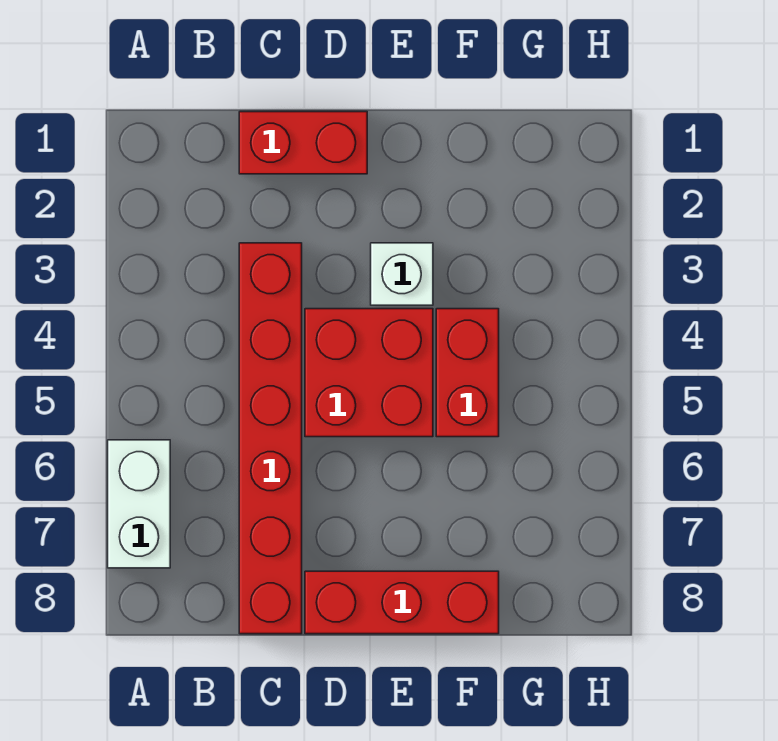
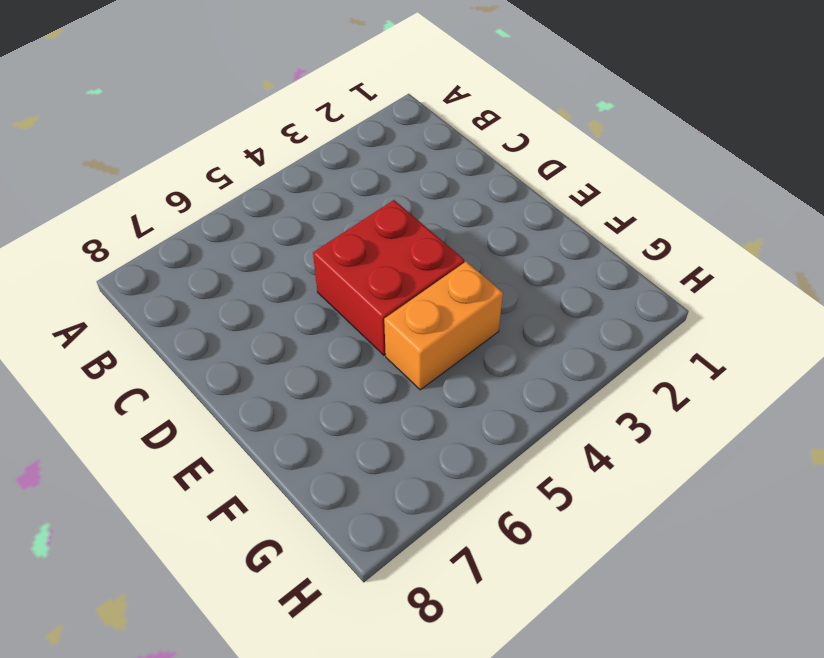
orange 1x2 brick [384,261,503,390] -> red 1x2 brick [436,309,499,437]
none -> white 1x2 brick [108,440,170,568]
none -> red 1x2 brick [239,112,367,174]

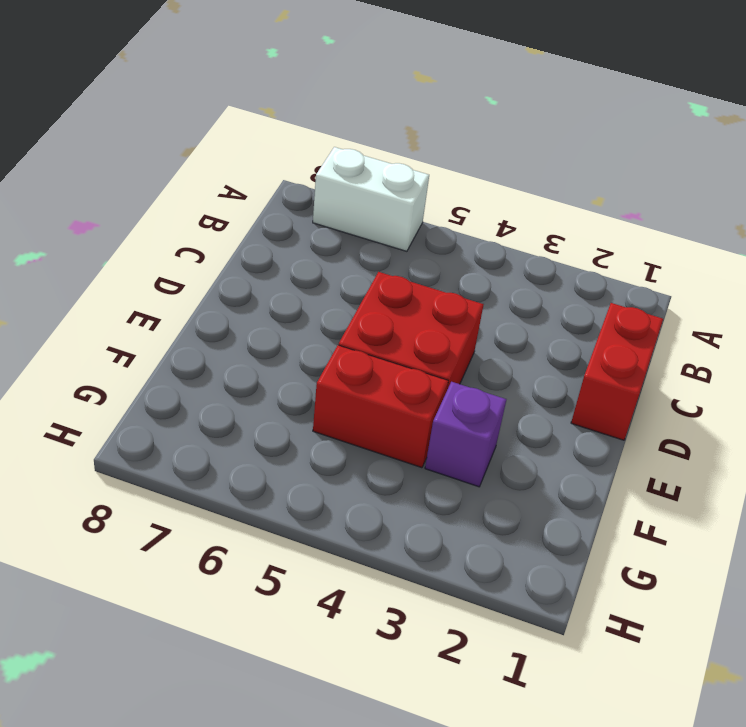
purple 1x1 brick [425,382,506,487] -> none
none -> red 1x6 brick [239,243,302,634]
none -> red 1x3 brick [305,571,499,634]

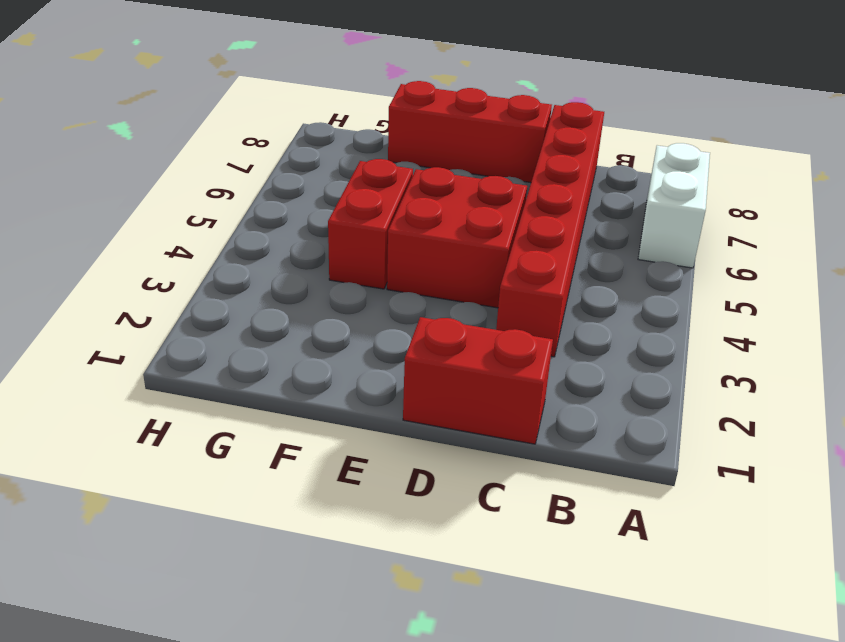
none -> white 1x1 brick [371,243,433,305]

